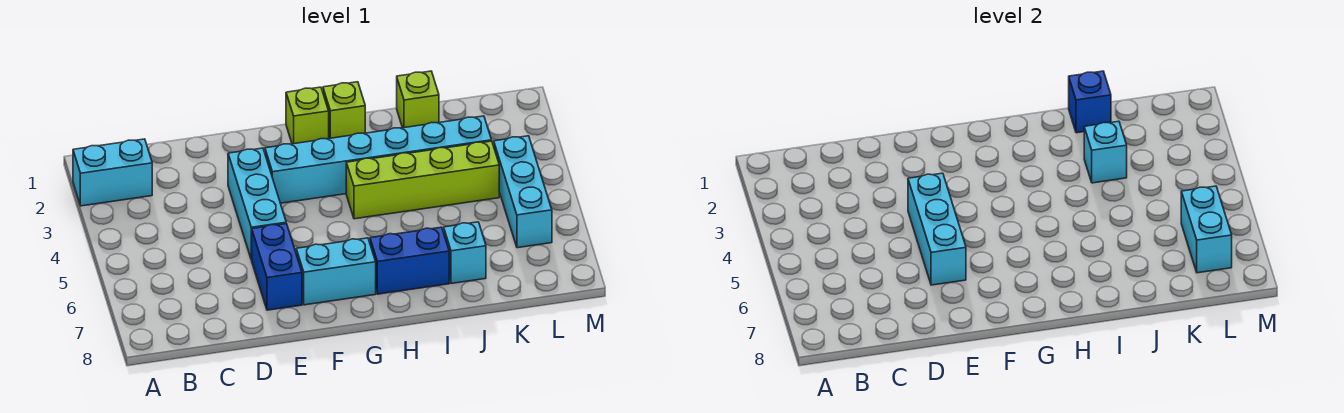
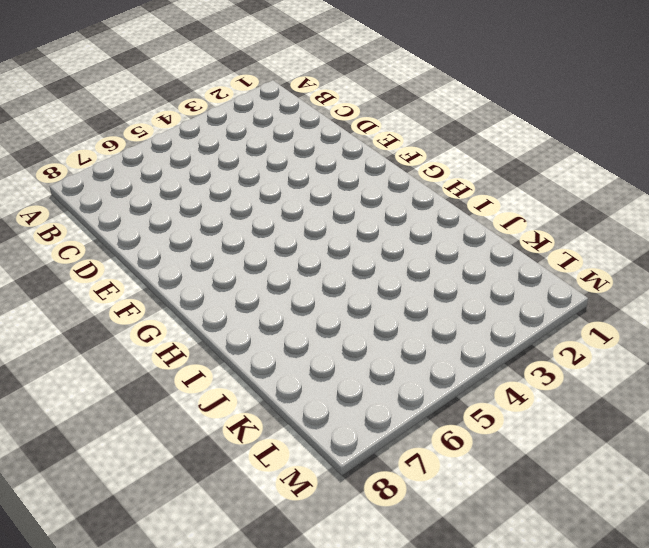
none -> cyan 1x2 brick [73,139,152,206]
none -> cyan 1x3 brick [228,148,286,260]
none -> blue 1x2 brick [252,224,302,310]

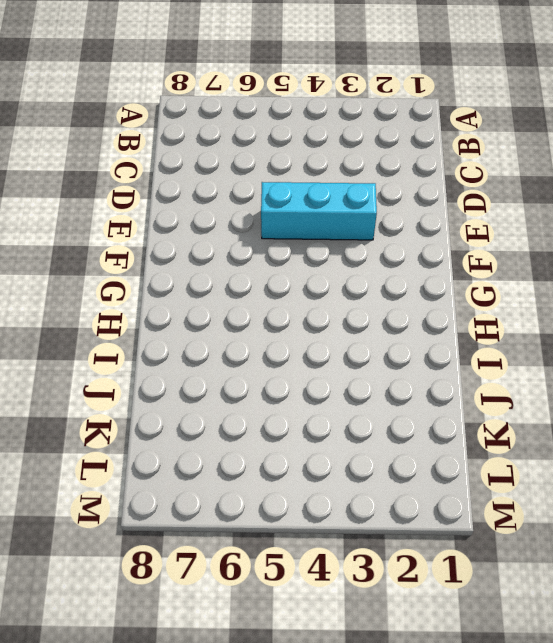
none -> cyan 1x2 brick [73,139,152,206]
none -> blue 1x2 brick [252,224,302,310]
none -> cyan 1x6 brick [265,116,492,203]

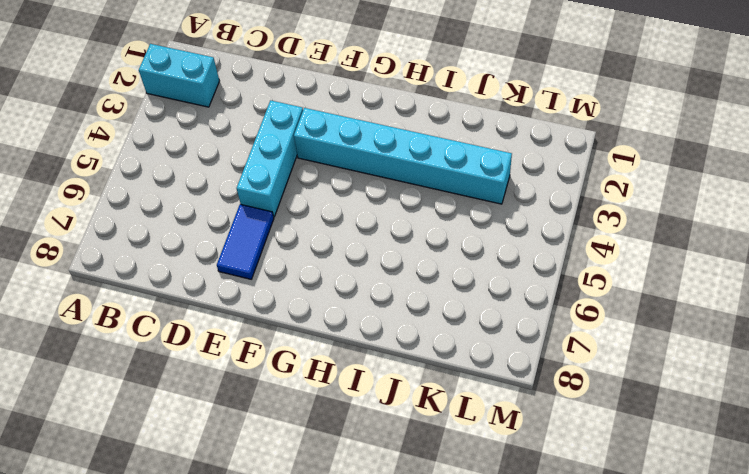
blue 1x2 tile [217,204,274,279] -> blue 1x2 brick [252,224,302,310]
none -> cyan 1x2 brick [296,238,376,305]
none -> lime 1x1 brick [286,87,329,144]
none -> lime 1x1 brick [323,82,365,138]

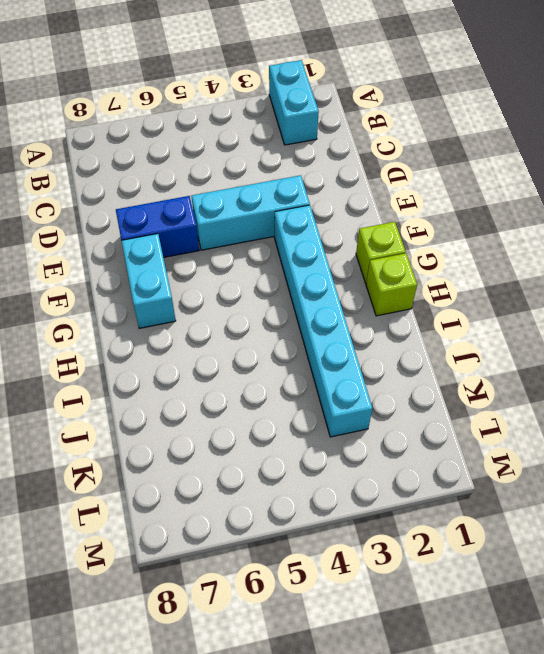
none -> lime 1x4 brick [346,141,499,219]
none -> blue 1x2 brick [370,227,449,294]
none -> lime 1x1 brick [397,71,439,128]

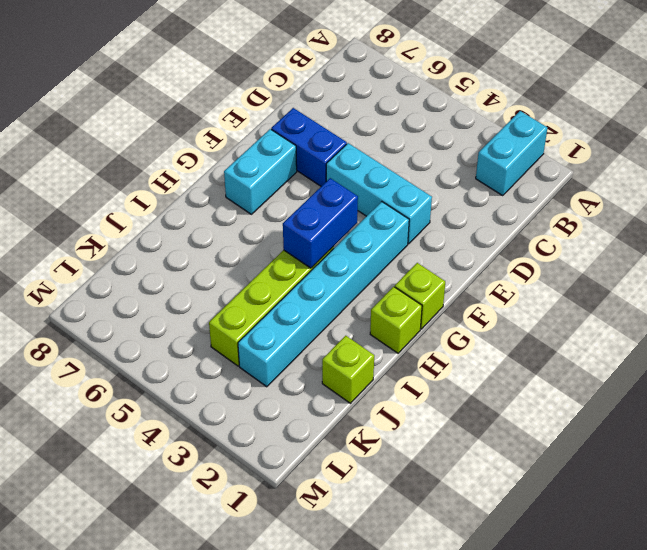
blue 1x2 brick [283,178,358,268] -> blue 1x2 brick moved to [370,227,449,294]
none -> cyan 1x1 brick [444,222,486,284]
none -> cyan 1x3 brick [494,136,552,248]
none -> cyan 1x3 brick [908,173,966,285]

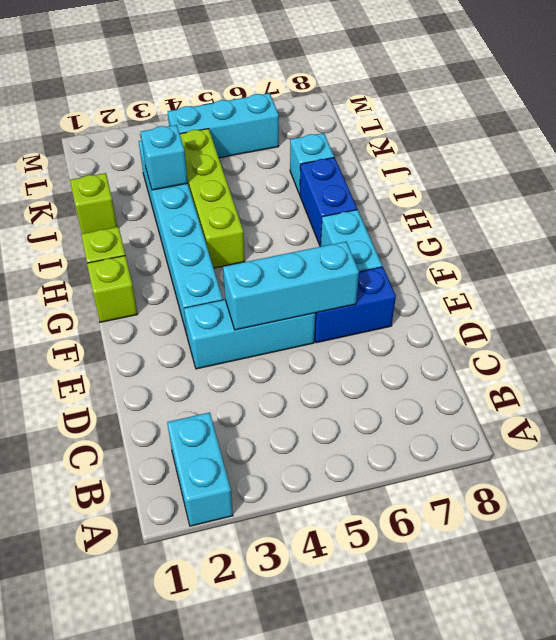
none -> blue 1x1 brick [1069,71,1111,133]
none -> cyan 1x2 brick [1181,186,1232,273]

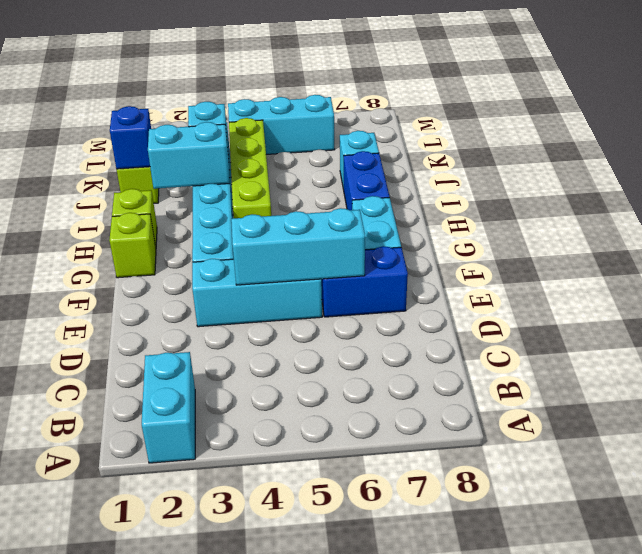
cyan 1x2 brick [148,122,230,189] -> cyan 1x2 brick moved to [1181,186,1232,273]

